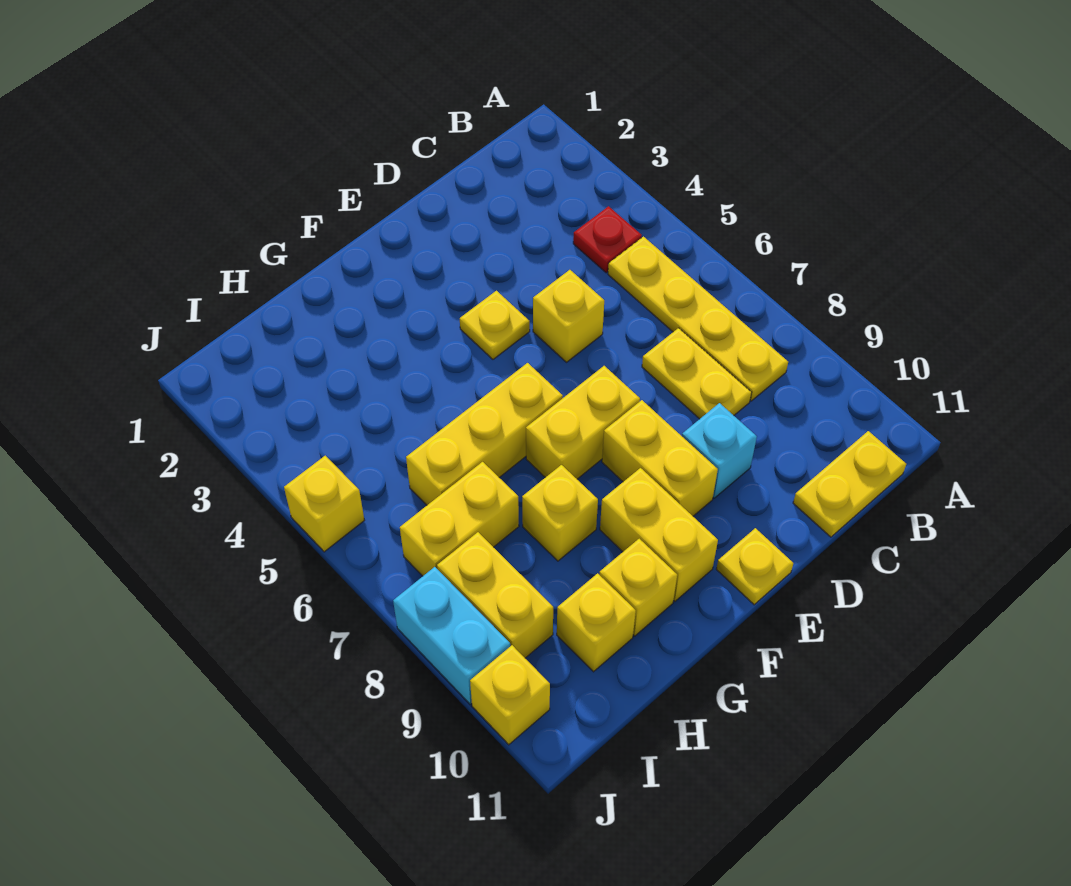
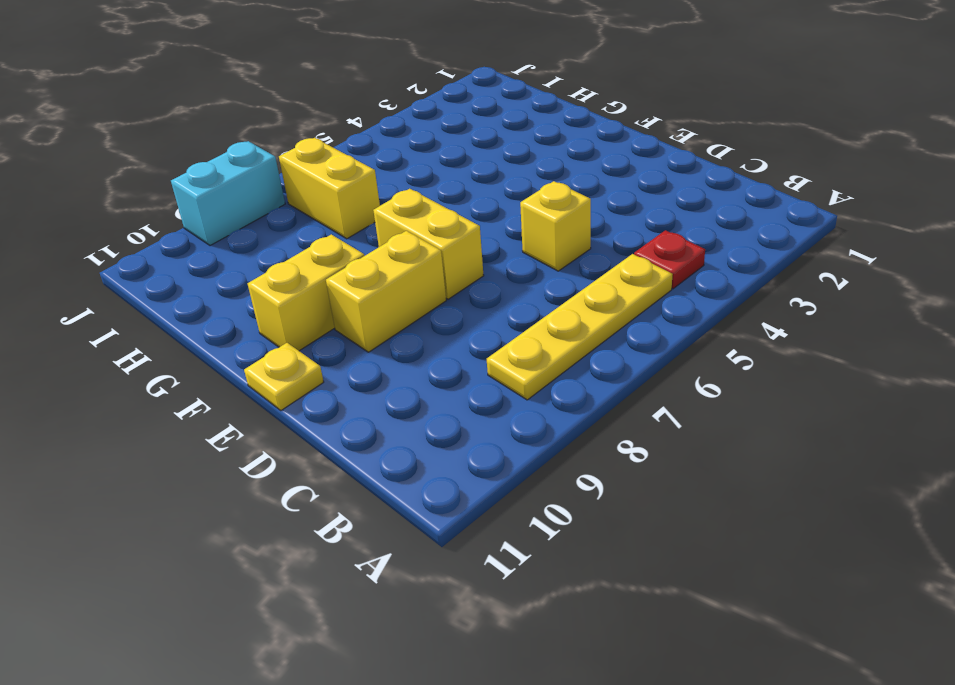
none -> yellow 1x2 plate [793,431,906,537]
none -> yellow 1x2 plate [642,328,751,419]
none -> cyan 1x1 brick [682,403,757,498]

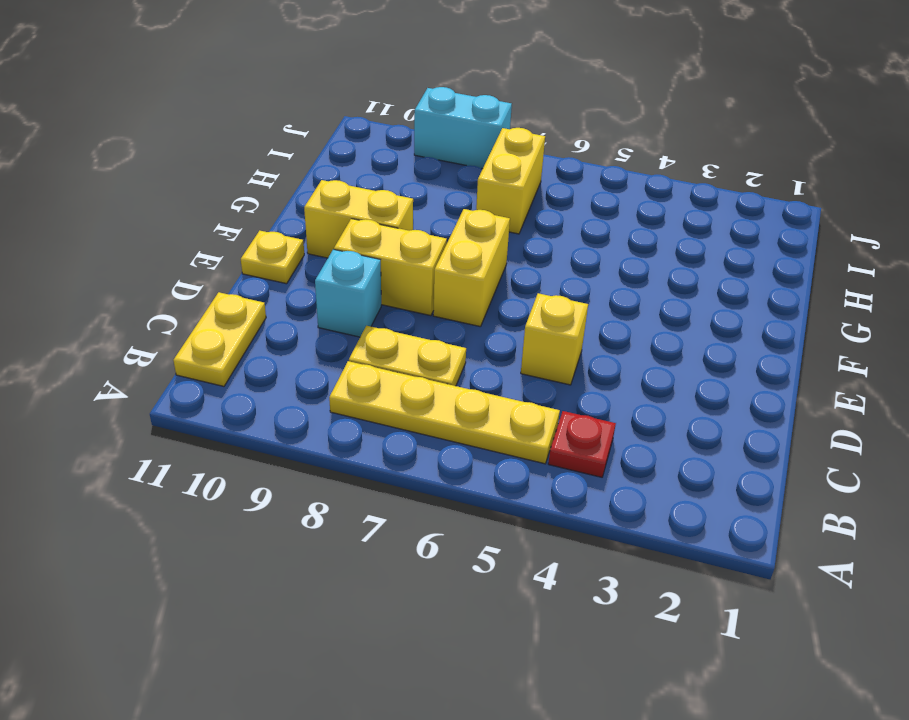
none -> yellow 1x1 plate [460,291,530,359]
none -> yellow 1x3 brick [406,363,563,505]
none -> yellow 1x1 brick [522,465,598,561]

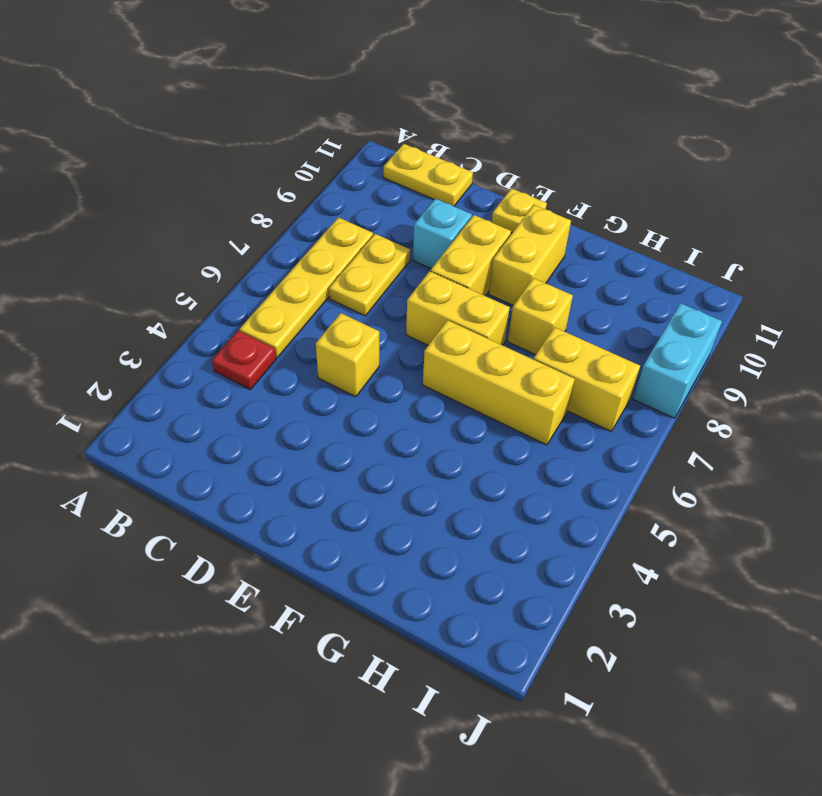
none -> yellow 1x1 plate [460,291,530,359]
none -> yellow 1x1 brick [599,539,677,636]
none -> yellow 1x1 brick [557,573,636,672]

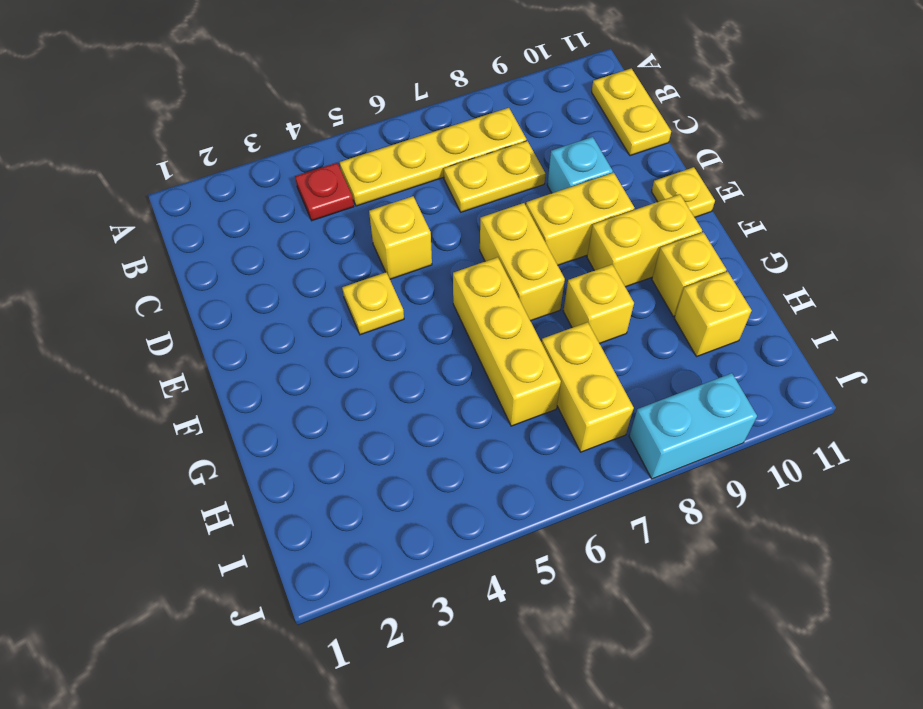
none -> yellow 1x2 brick [437,532,553,658]
none -> yellow 1x1 brick [284,456,365,552]
none -> yellow 1x1 brick [470,645,550,745]

